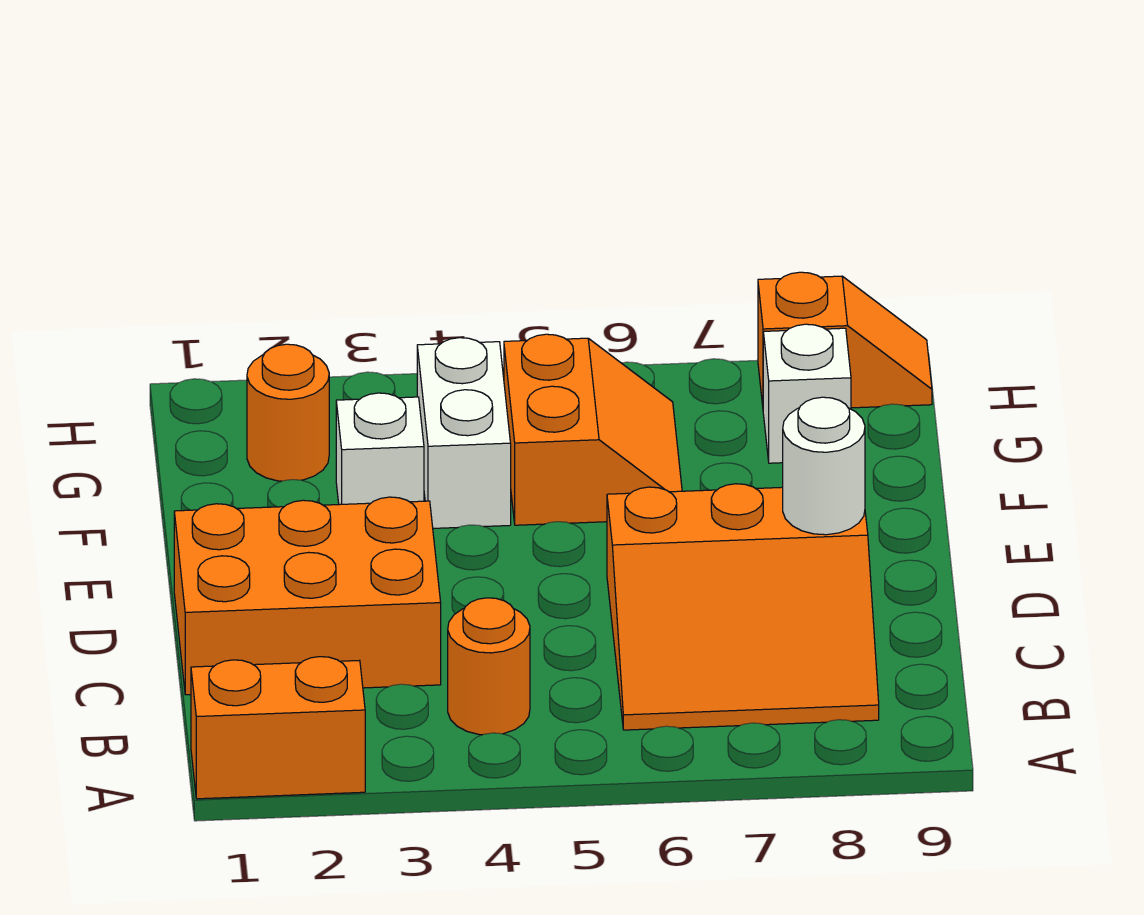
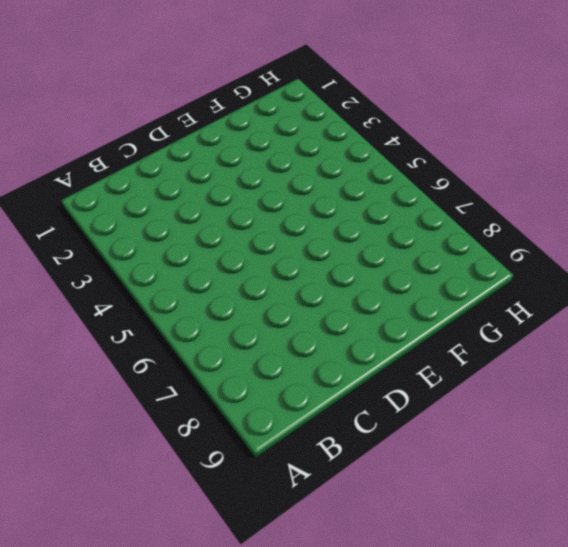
none -> orange 1x2 brick [191,657,365,799]
none -> orange 1x1 round brick [448,598,530,735]

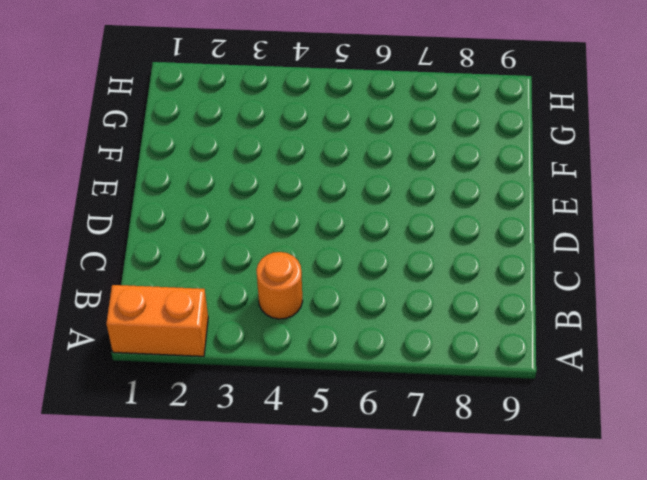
none -> orange 3x3 slope [607,484,879,730]
none -> orange 2x3 brick [174,497,441,695]

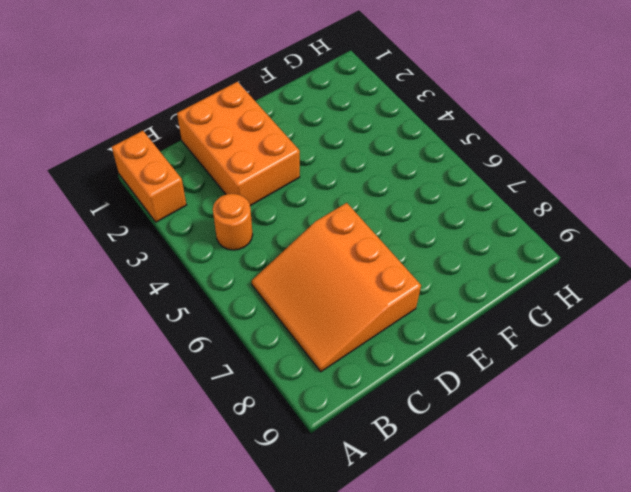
none -> white 1x1 brick [336,393,424,505]
none -> white 1x2 brick [417,338,511,528]

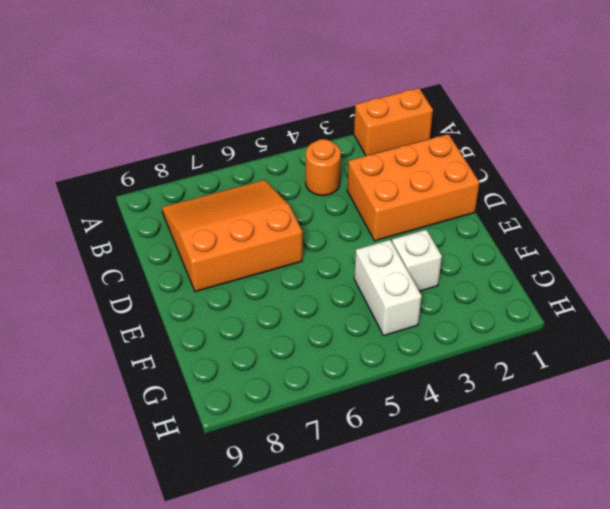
none -> orange 2x2 slope [504,334,682,525]
none -> orange 1x1 round brick [247,344,329,481]

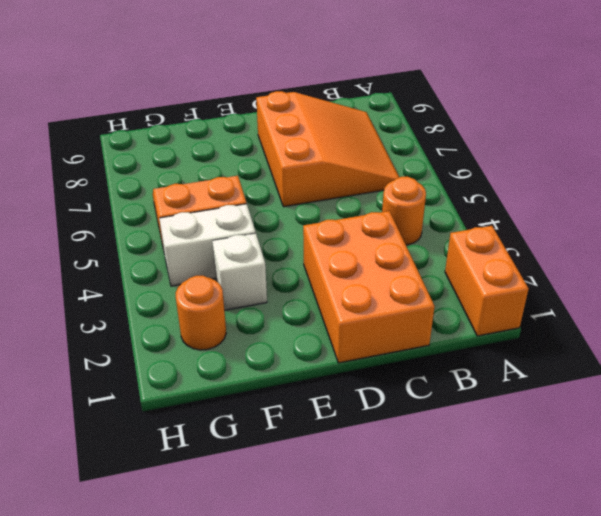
none -> white 1x1 brick [763,324,851,463]
none -> orange 1x2 slope [758,272,932,408]

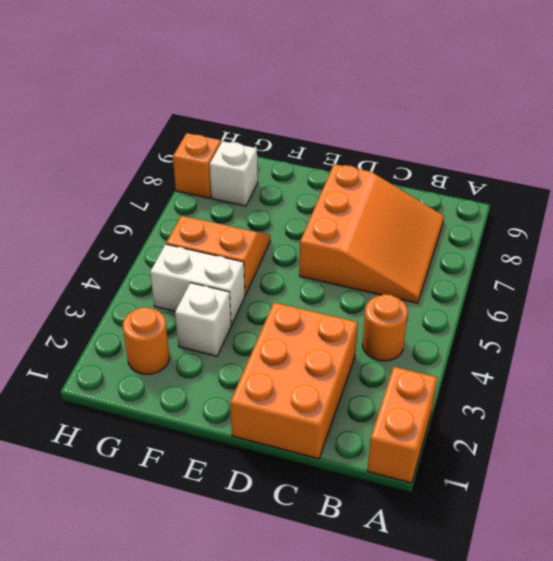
none -> white 1x1 round brick [783,397,865,535]

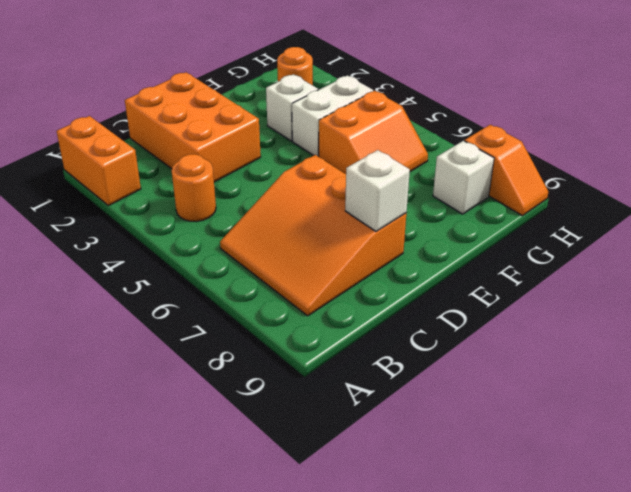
white 1x1 brick [345,150,410,232] -> white 1x1 round brick [783,397,865,535]

